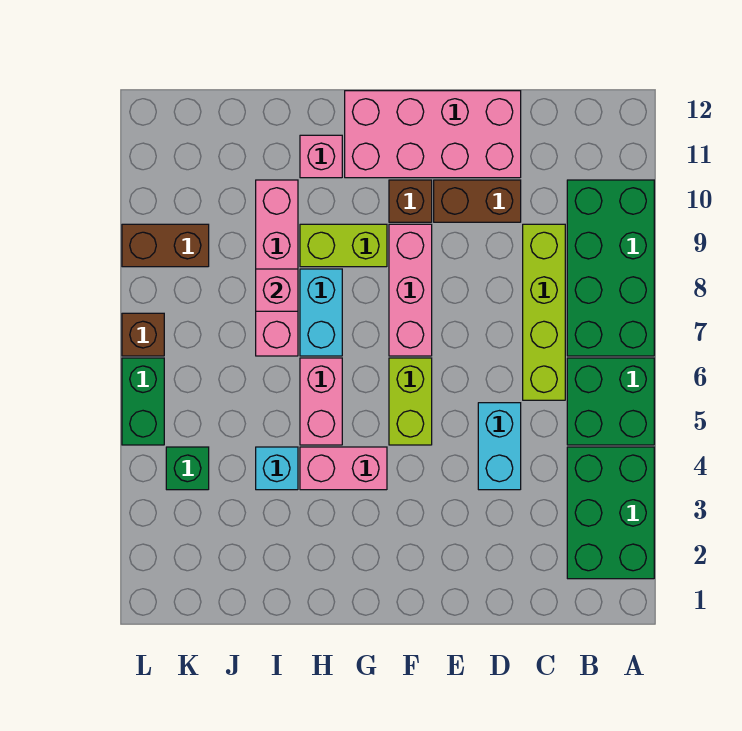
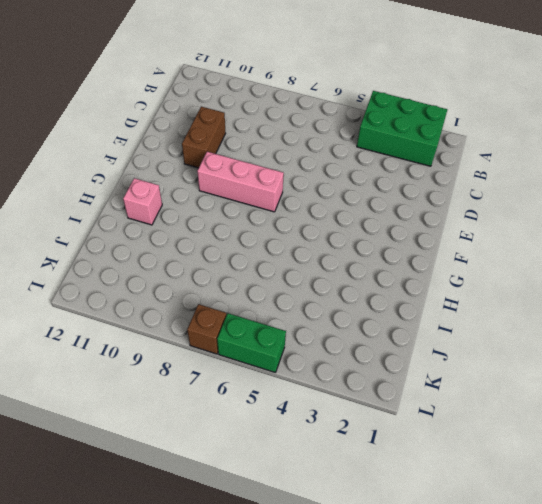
none -> green 2x2 brick [567,358,654,445]
none -> green 2x4 brick [567,180,654,356]
none -> lime 1x4 brick [523,224,565,400]

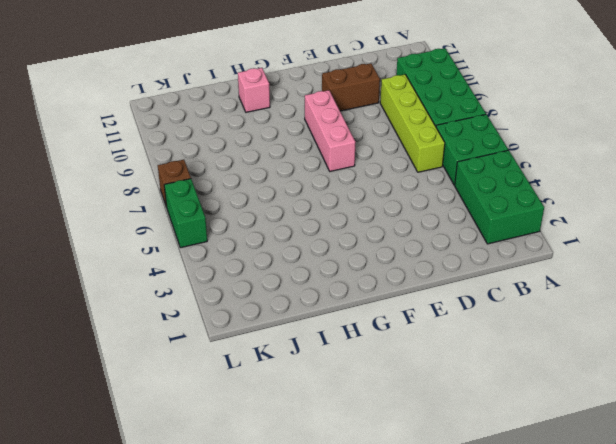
none -> cyan 1x2 brick [478,403,521,490]
none -> pink 2x4 brick [345,91,521,178]
none -> lime 1x2 brick [389,358,432,445]

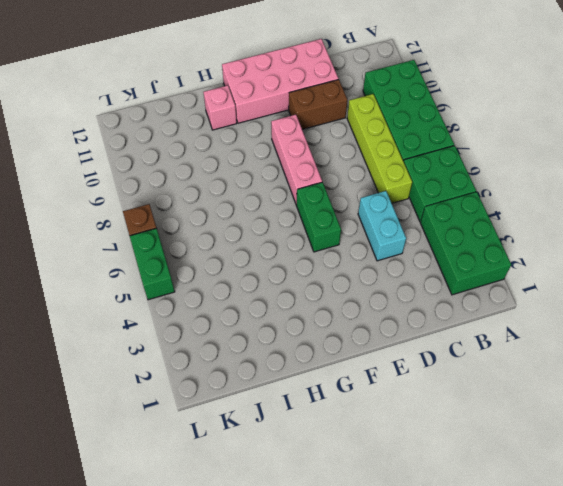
green 1x2 brick [296,182,341,252] -> lime 1x2 brick [389,358,432,445]
none -> brown 1x1 brick [389,180,432,222]
none -> pink 1x2 brick [300,447,387,490]
none -> lime 1x2 brick [300,224,387,267]

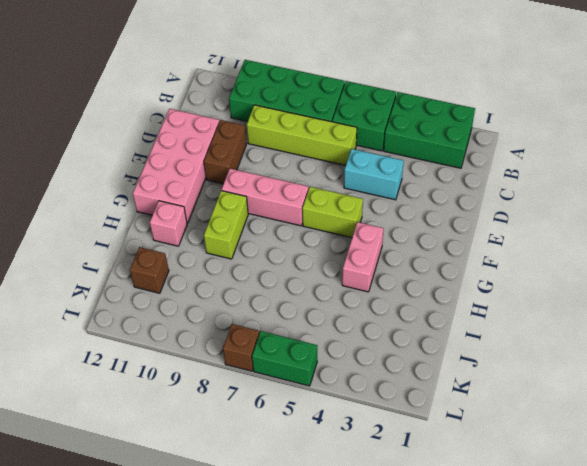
brown 1x1 brick [130,247,169,293] -> brown 1x1 brick moved to [389,180,432,222]
none -> pink 1x2 brick [300,358,342,445]
none -> cyan 1x2 brick [300,269,342,356]
none -> cyan 1x1 brick [256,447,298,490]

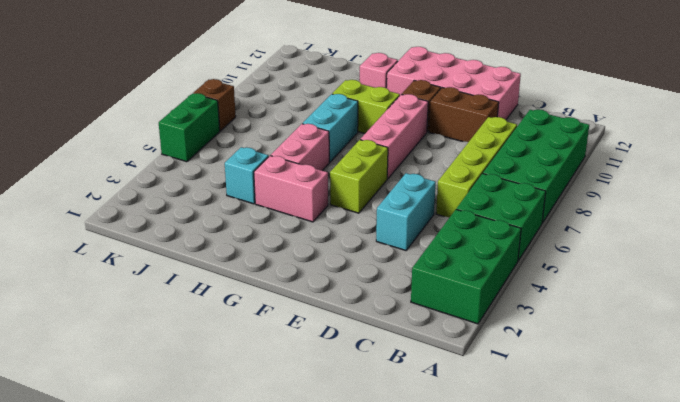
none -> pink 1x4 brick [256,180,298,356]
none -> green 1x1 brick [166,447,209,490]
none -> brown 1x2 brick [122,224,209,267]

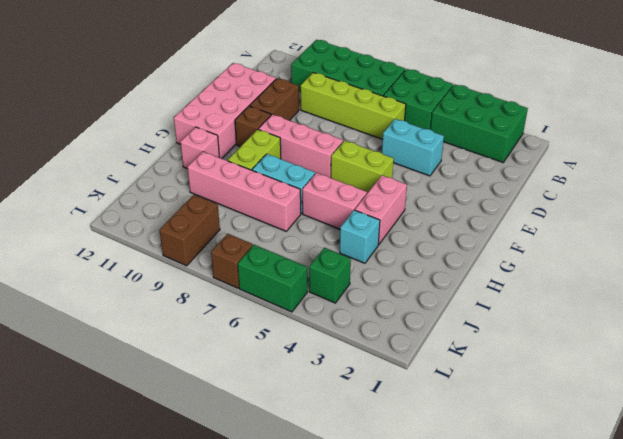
none -> pink 1x1 brick [256,269,298,311]

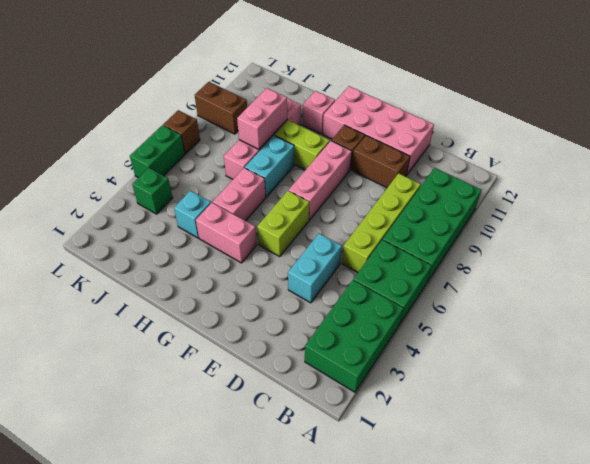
pink 1x2 brick [237,88,287,149] -> pink 1x1 brick [256,269,298,311]

